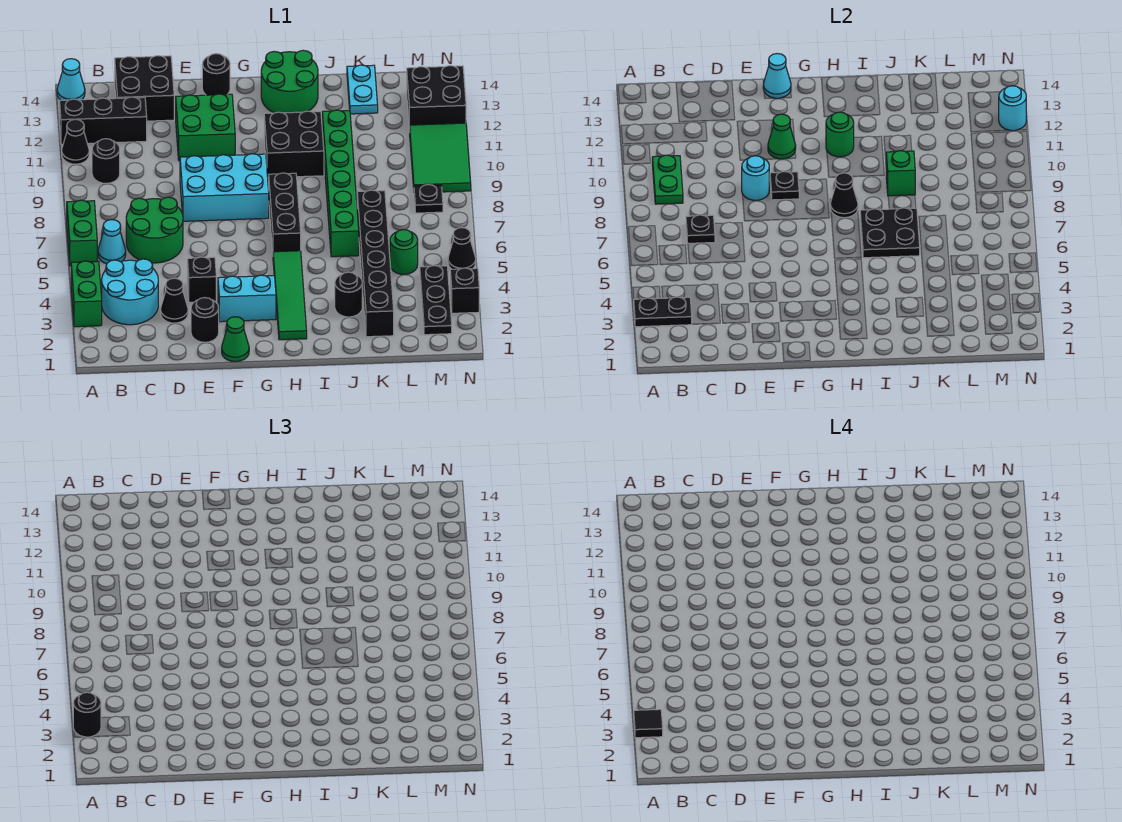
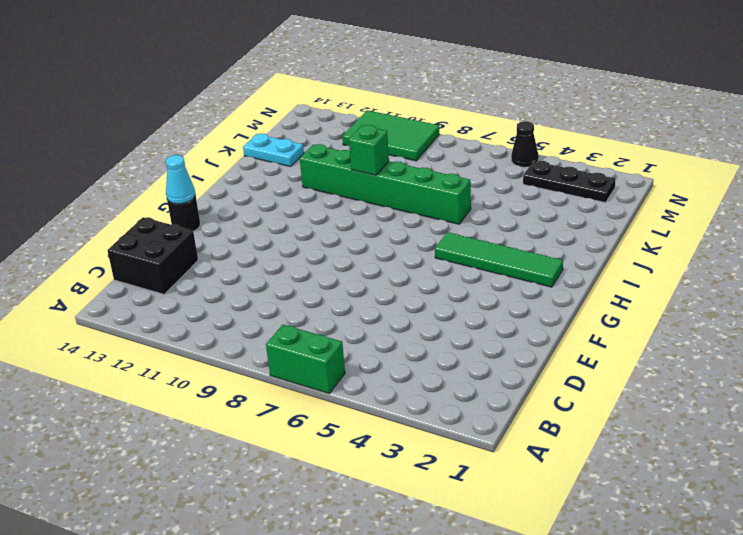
none -> green 1x2 brick [71,261,102,327]
none -> black 1x1 cone [62,119,89,164]
none -> black 1x3 brick [59,97,147,144]
none -> cyan 1x1 cone [57,59,85,100]

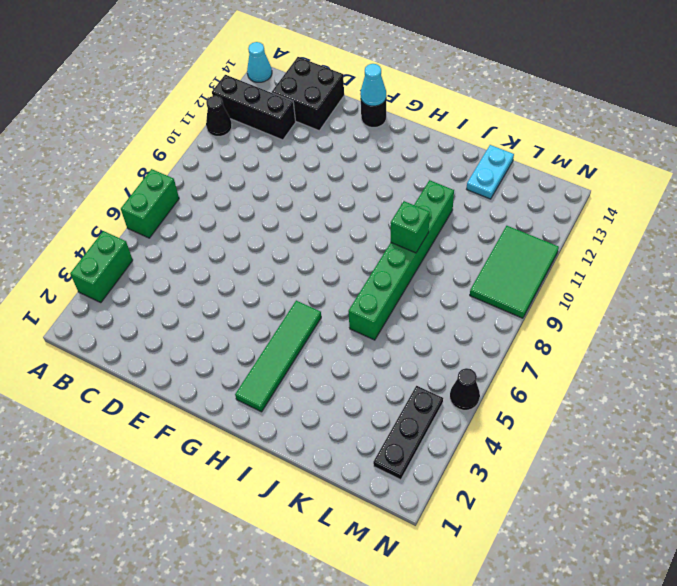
none -> cyan 2x2 round brick [102,259,158,325]
none -> cyan 1x1 cone [98,220,126,264]
none -> black 1x1 round brick [92,139,120,183]
none -> green 2x2 round brick [126,197,183,263]

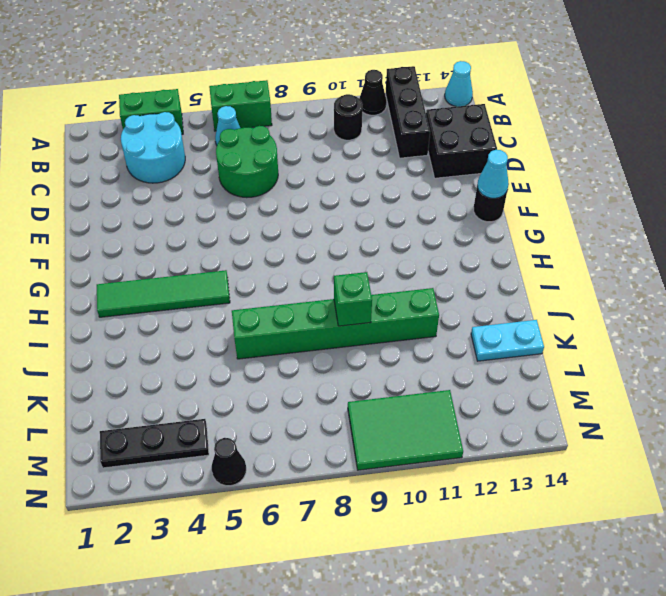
none -> black 1x1 cone [161,278,188,323]
none -> black 1x1 round brick [191,298,219,342]
none -> black 1x1 brick [187,257,216,302]
none -> cyan 2x3 brick [180,154,269,221]

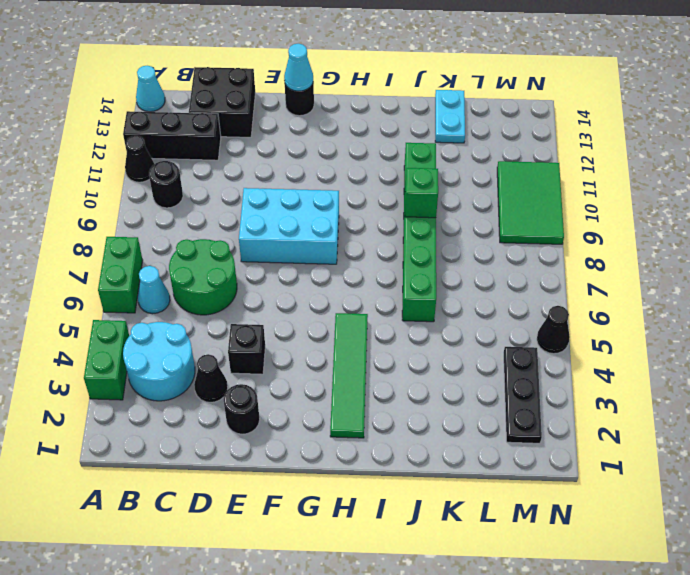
none -> green 2x2 brick [176,94,235,161]
none -> green 1x1 cone [222,317,249,362]
none -> cyan 1x2 brick [218,275,276,322]
none -> black 1x3 brick [269,173,301,252]

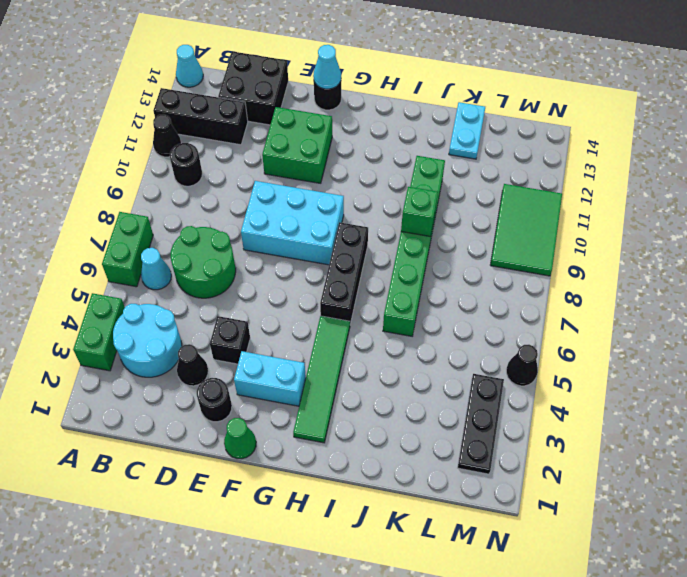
none -> black 2x2 brick [264,111,324,178]
none -> green 2x2 round brick [261,50,318,113]
none -> black 1x1 round brick [335,272,362,317]
none -> black 1x6 brick [357,190,394,337]

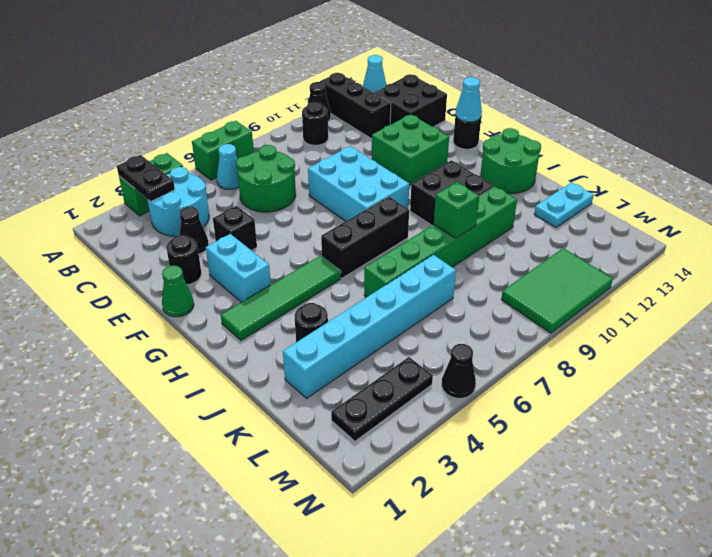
cyan 1x6 brick [283,255,456,398] -> black 1x6 brick [357,190,394,337]
none -> green 1x1 round brick [390,230,418,274]
none -> black 1x1 plate [414,185,443,213]
none -> black 2x2 brick [407,66,466,132]
none -> black 1x1 brick [450,268,479,313]

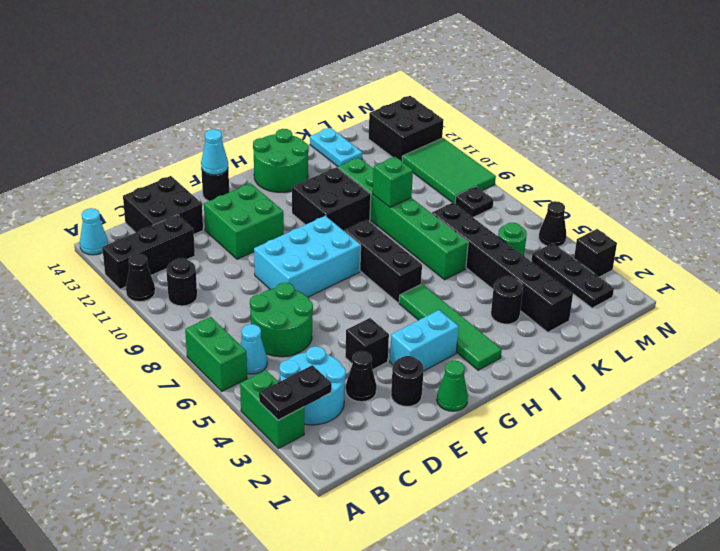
none -> green 1x2 plate [652,155,683,204]
none -> black 1x1 plate [686,215,715,243]
none -> cyan 1x1 round brick [742,156,769,200]
none -> black 1x1 plate [770,171,799,200]

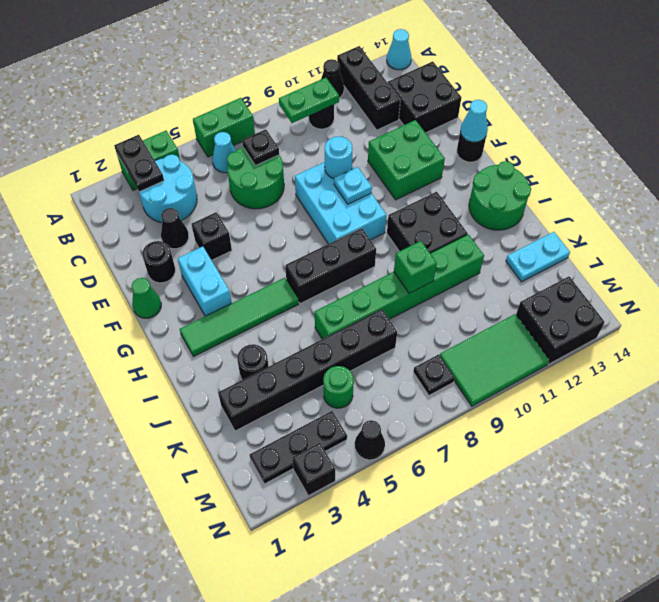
cyan 1x1 plate [334,167,372,204] -> black 1x1 plate [770,171,799,200]
none -> green 1x1 cone [768,114,796,159]
none -> black 1x1 cone [830,173,858,218]
none -> green 1x1 round brick [826,112,854,157]
none -> black 2x2 plate [860,208,920,258]

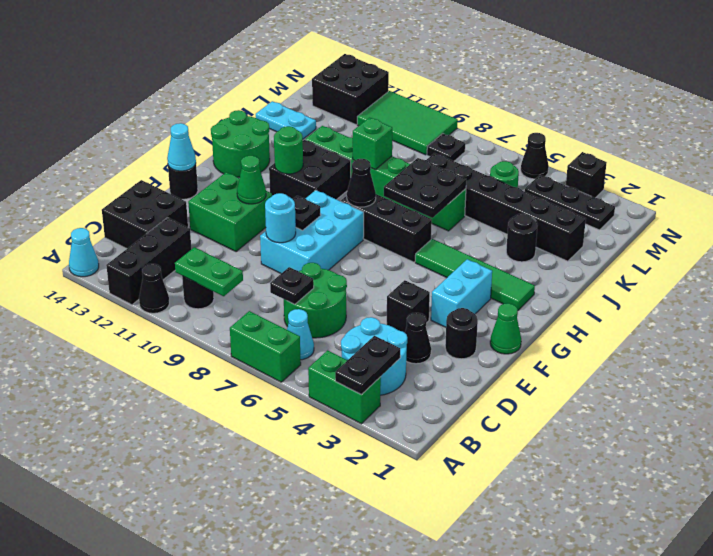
none -> cyan 1x1 round brick [999,86,1026,131]
none -> black 1x1 round brick [73,692,101,737]
none -> black 1x1 tile [634,709,663,738]

